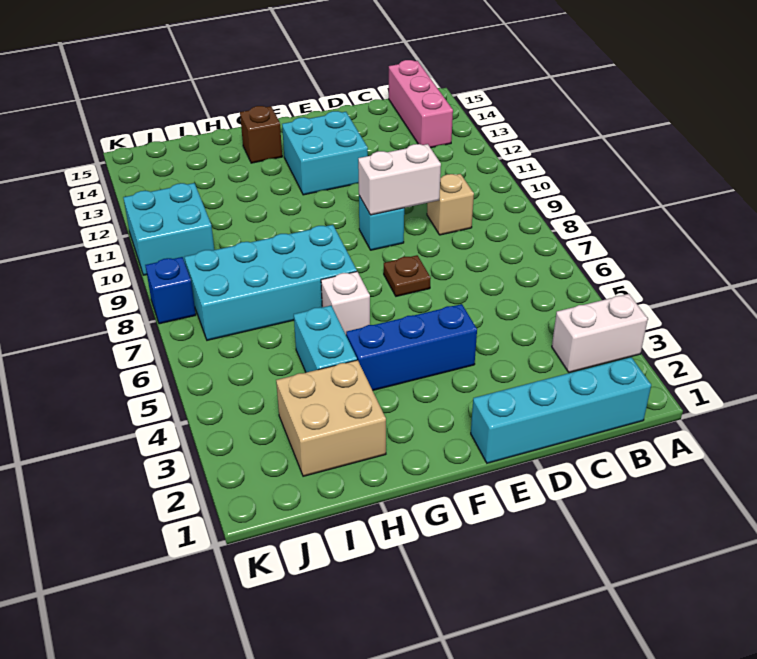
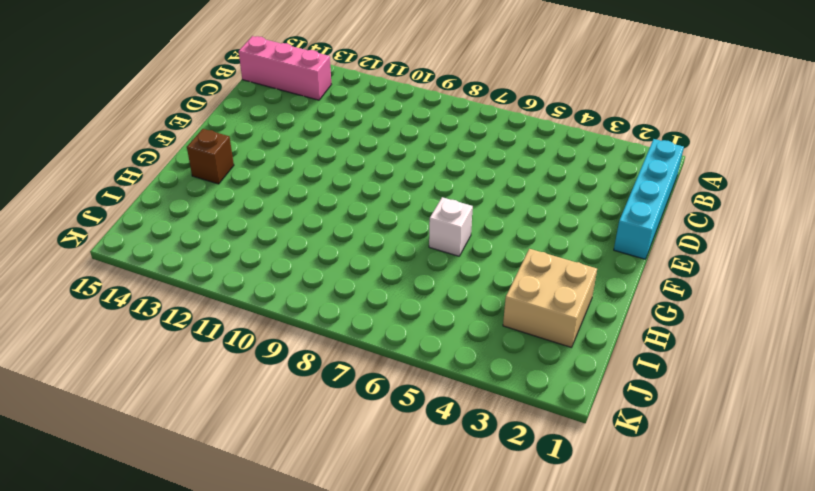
none -> white 1x2 brick [552,294,648,373]
none -> tan 1x1 brick [427,174,474,235]
none -> blue 1x3 brick [346,304,477,390]

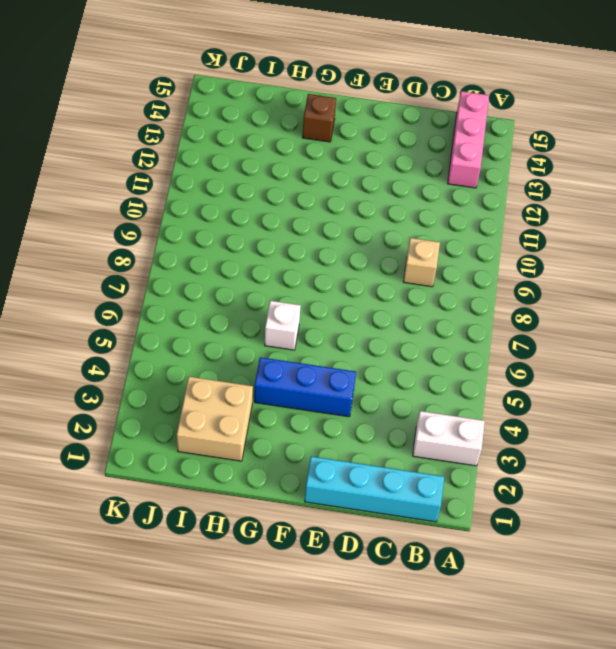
none -> brown 1x1 plate [384,255,431,296]
none -> cyan 1x1 brick [359,196,404,250]
none -> cyan 2x2 brick [282,111,368,195]

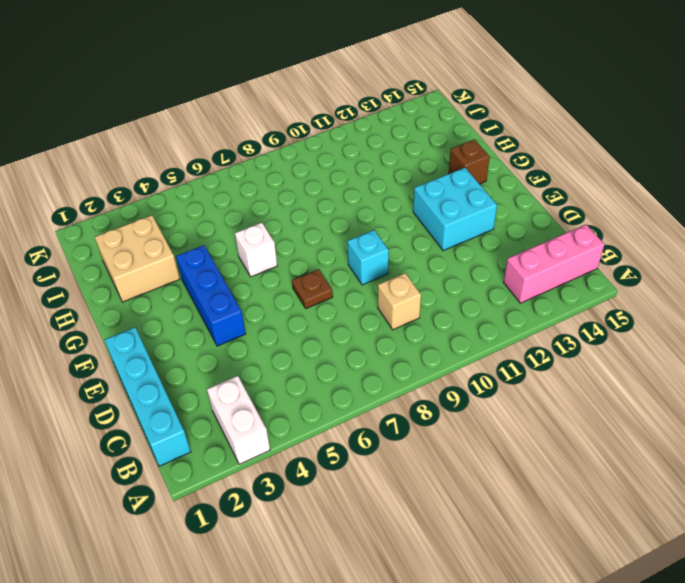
none -> cyan 2x4 brick [185,225,357,340]
none -> cyan 1x2 brick [294,306,357,372]
none -> cyan 2x2 brick [123,183,214,275]

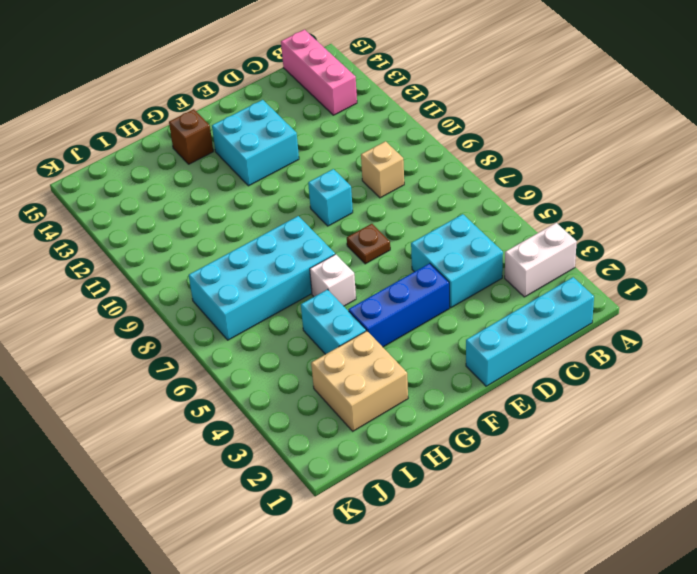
cyan 2x2 brick [411,214,503,308] -> cyan 2x2 brick moved to [123,183,214,275]
none -> blue 1x1 brick [145,257,196,324]
none -> white 1x2 brick [358,144,441,215]

